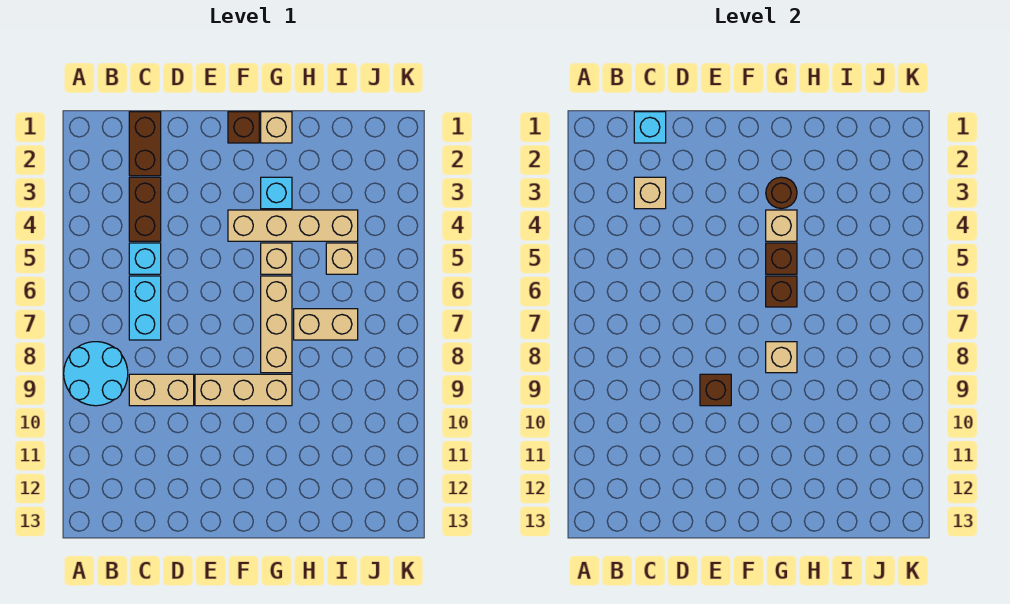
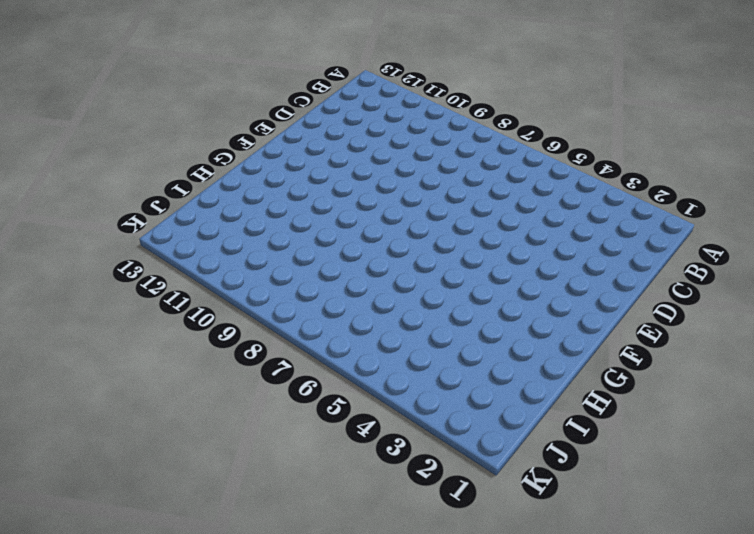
none -> cyan 2x2 round brick [64,342,128,406]
none -> brown 1x2 brick [129,112,161,176]
none -> brown 1x2 brick [129,177,161,241]

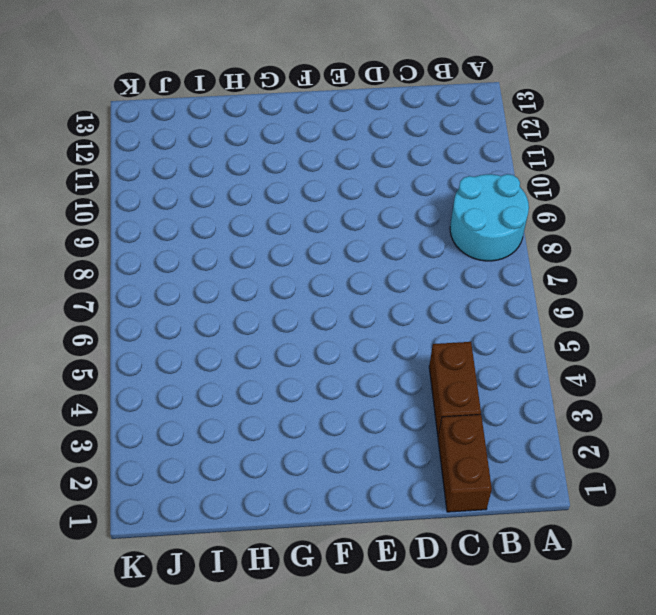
none -> cyan 1x1 brick [129,243,161,274]
none -> cyan 1x2 brick [129,276,161,340]
none -> tan 1x2 brick [129,374,194,406]

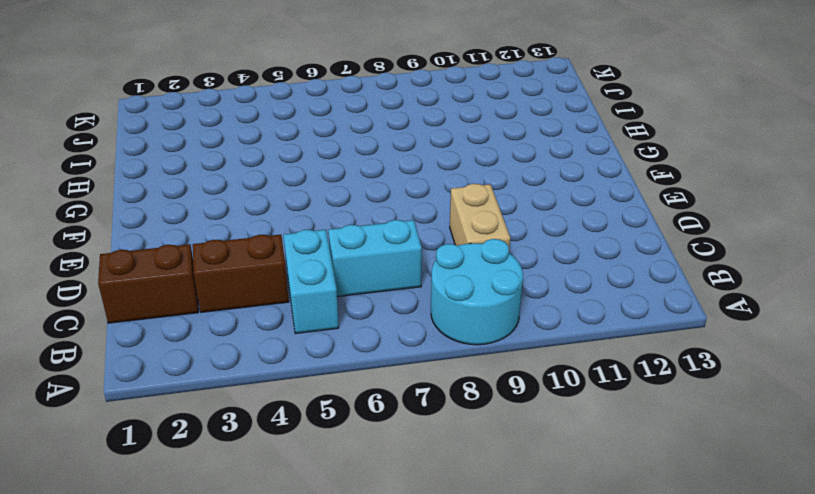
cyan 1x2 brick [284,230,339,334] -> cyan 1x1 brick [129,243,161,274]
none -> tan 1x3 brick [195,374,292,406]
none -> brown 1x1 brick [228,112,259,143]
none -> tan 1x4 brick [228,210,358,241]

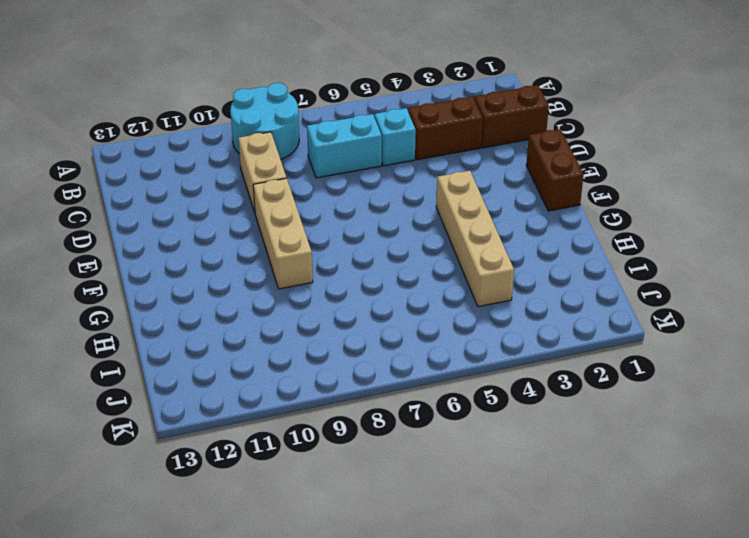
brown 1x2 brick [526,129,584,211] -> brown 1x1 brick [228,112,259,143]
none -> tan 1x1 brick [261,112,292,143]
none -> cyan 1x1 brick [261,177,292,209]
none -> tan 1x1 brick [261,243,292,274]

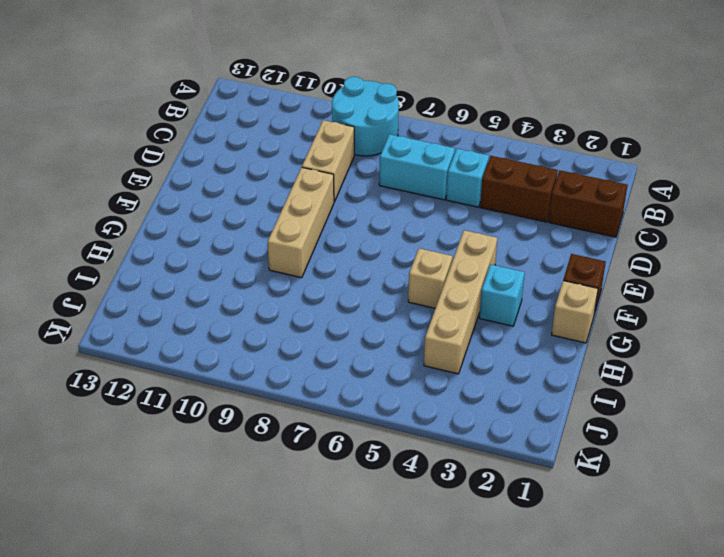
none -> tan 1x3 brick [261,276,292,373]
none -> tan 1x2 brick [294,309,358,340]
none -> tan 1x1 brick [326,243,358,274]

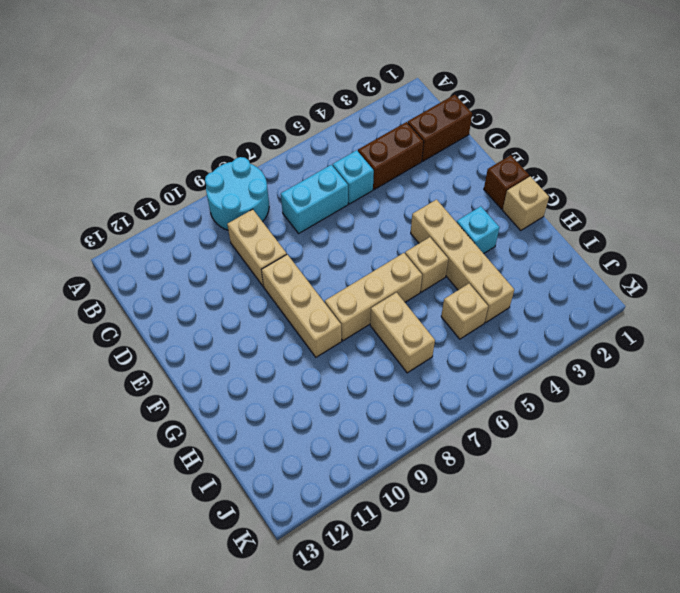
none -> cyan 1x1 brick [634,112,666,143]
none -> tan 1x1 brick [634,177,666,209]
none -> brown 1x1 brick [700,374,731,406]

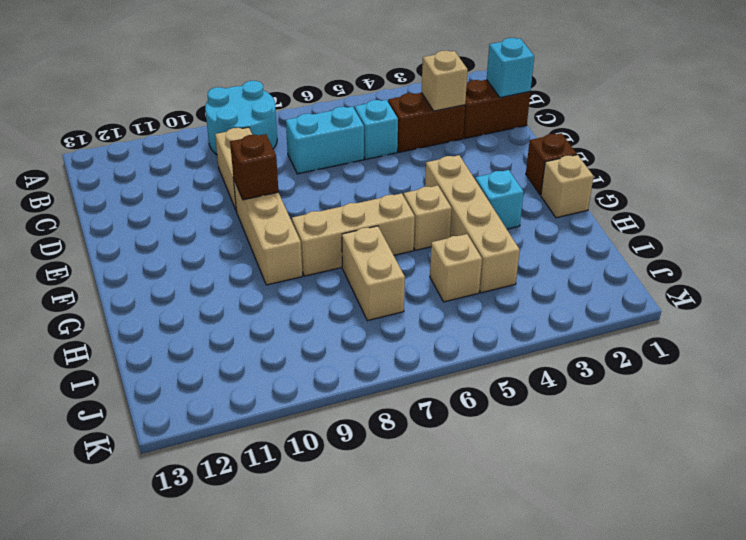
none -> brown 1x1 round brick [766,177,797,209]
none -> tan 1x1 brick [766,210,797,241]
none -> brown 1x1 brick [766,243,797,274]

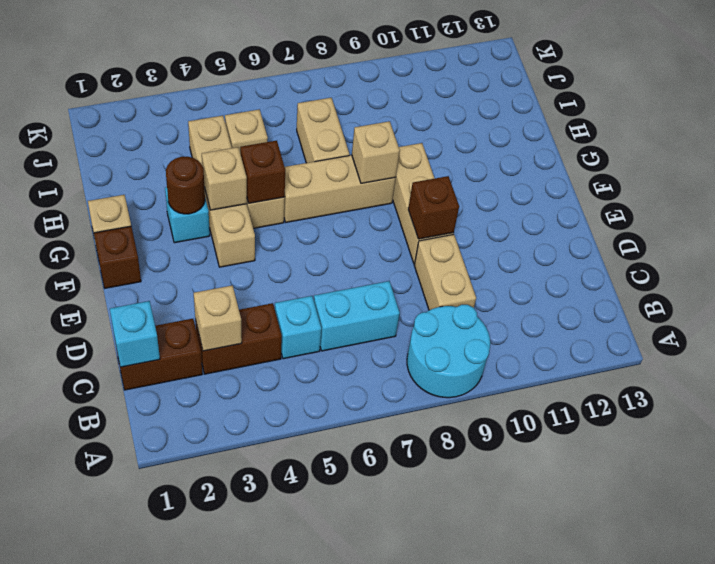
none -> brown 1x1 brick [766,276,797,307]

